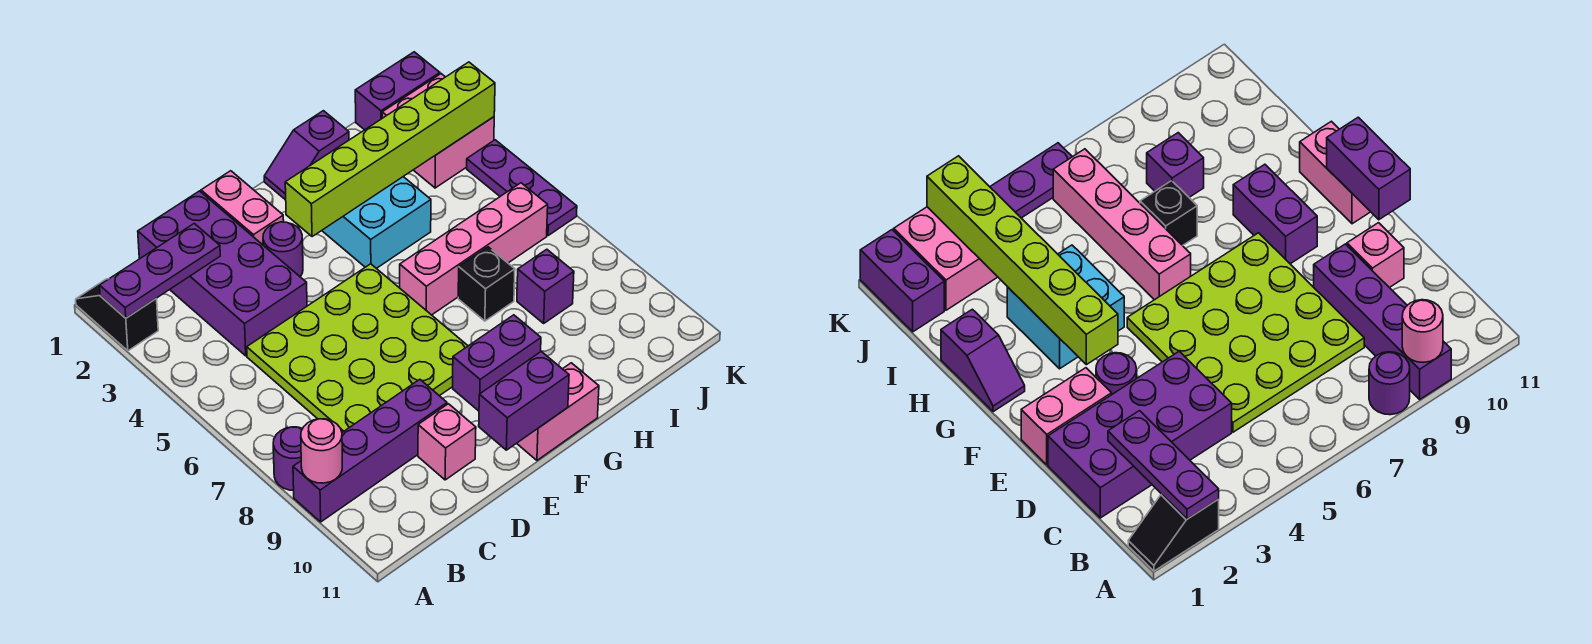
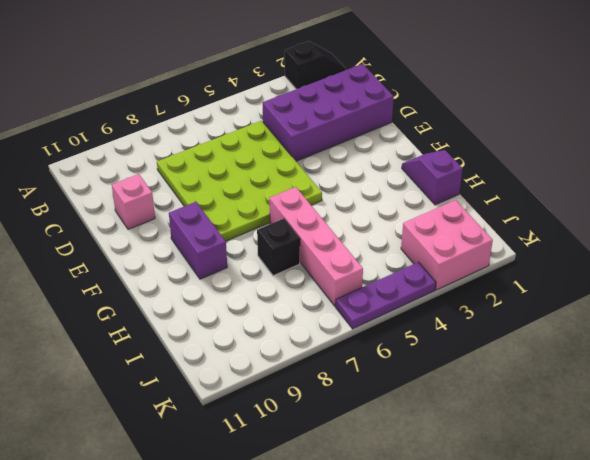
none -> purple 1x1 round brick [273,427,303,490]
none -> purple 1x4 brick [293,379,447,522]
none -> pink 1x2 brick [201,171,284,245]

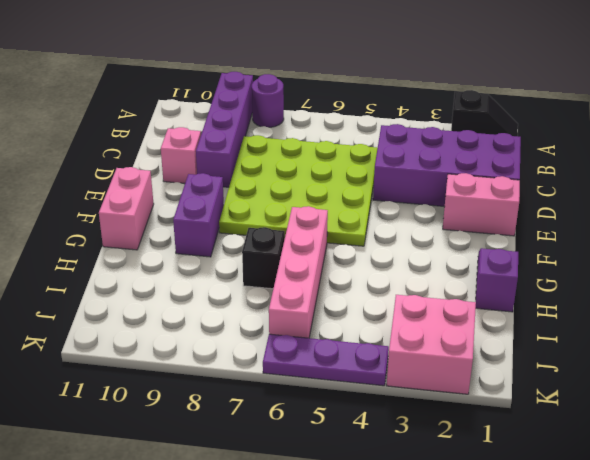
none -> purple 1x1 round brick [263,222,303,277]
none -> cyan 2x2 brick [322,177,431,268]
none -> purple 1x1 brick [517,249,574,323]

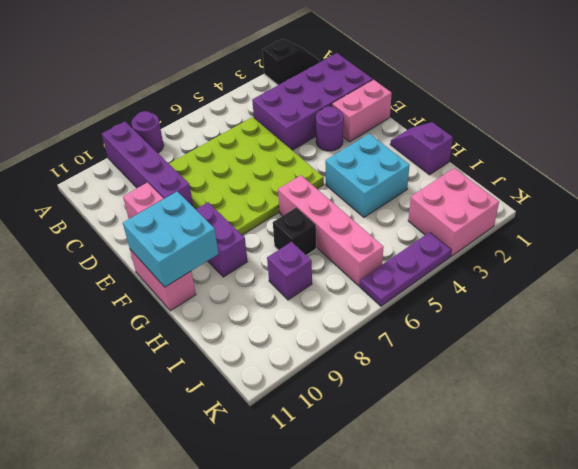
cyan 2x2 brick [123,192,218,287] -> purple 1x2 brick [479,352,569,450]
none -> purple 1x2 brick [355,52,440,130]
none -> purple 1x3 plate [100,224,220,318]
none -> pink 1x1 round brick [301,419,342,483]

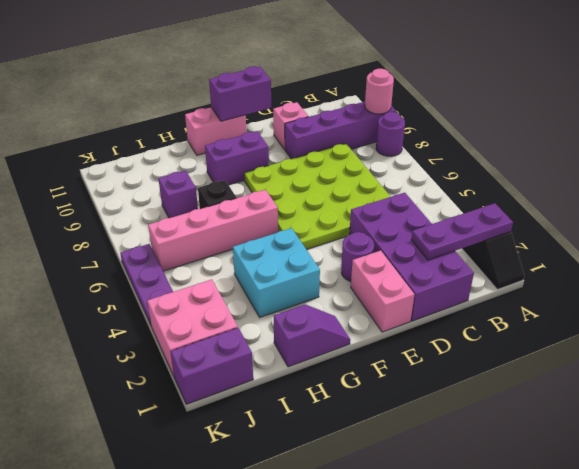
none -> lime 1x6 brick [285,62,495,237]

